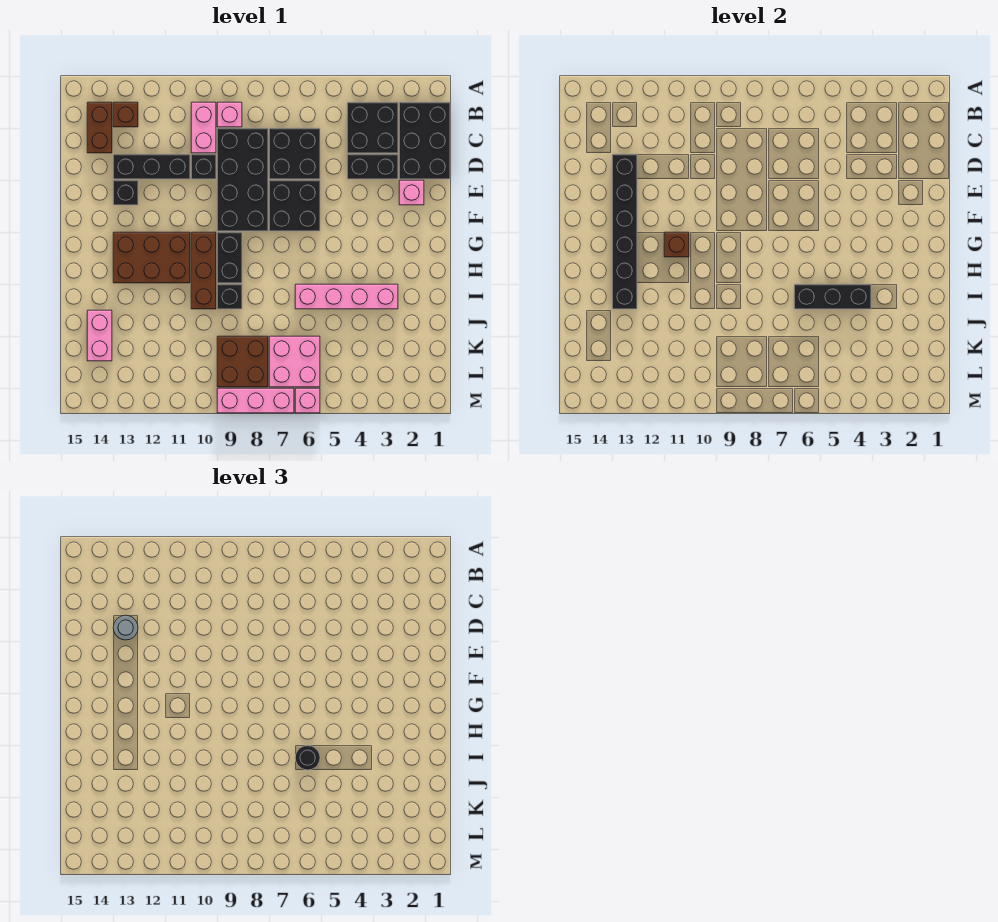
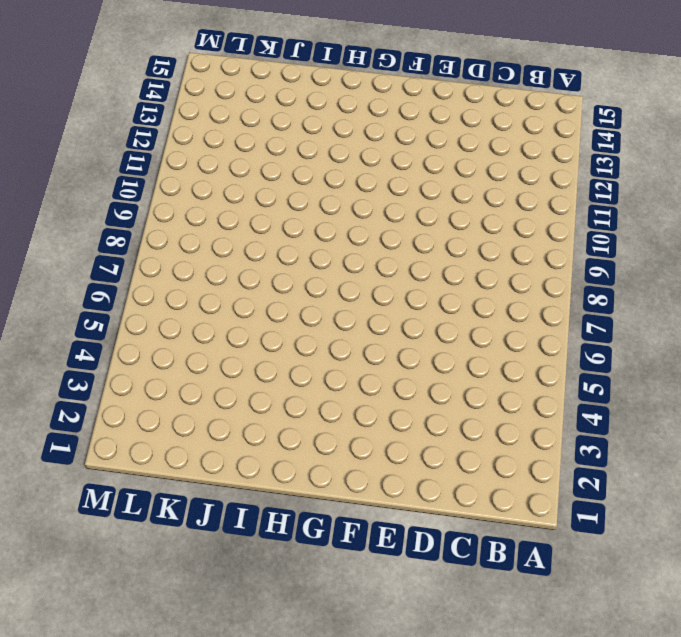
none -> black 2x3 brick [399,102,450,179]
none -> black 2x2 brick [347,102,398,153]
none -> pink 1x1 brick [217,102,242,127]

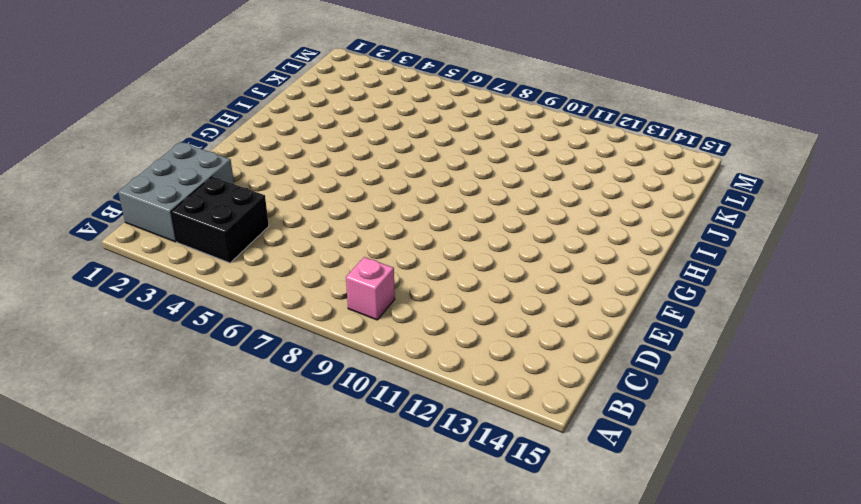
grey 2x3 brick [118,142,234,242] -> black 2x3 brick [399,102,450,179]
none -> pink 1x2 brick [191,102,216,153]
none -> brown 1x1 brick [113,102,138,127]
none -> brown 1x2 brick [87,102,112,153]

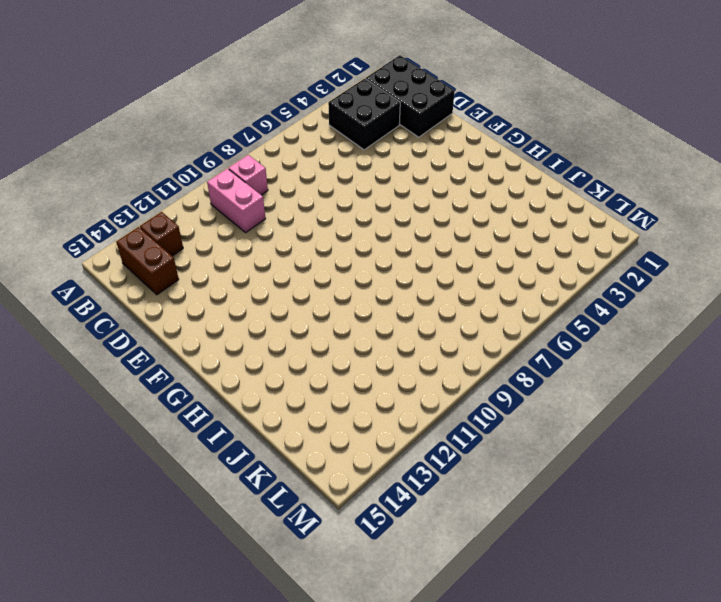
none -> black 2x2 brick [269,128,320,179]
none -> black 2x4 brick [217,128,268,231]
none -> black 1x2 brick [347,154,398,179]

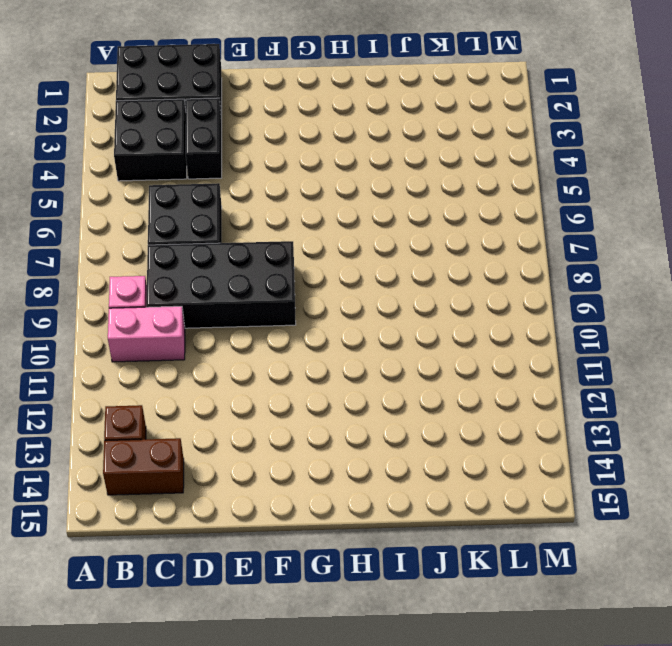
none -> black 1x1 brick [191,154,216,179]
none -> black 1x3 brick [113,154,190,179]
none -> pink 1x1 brick [399,180,424,205]

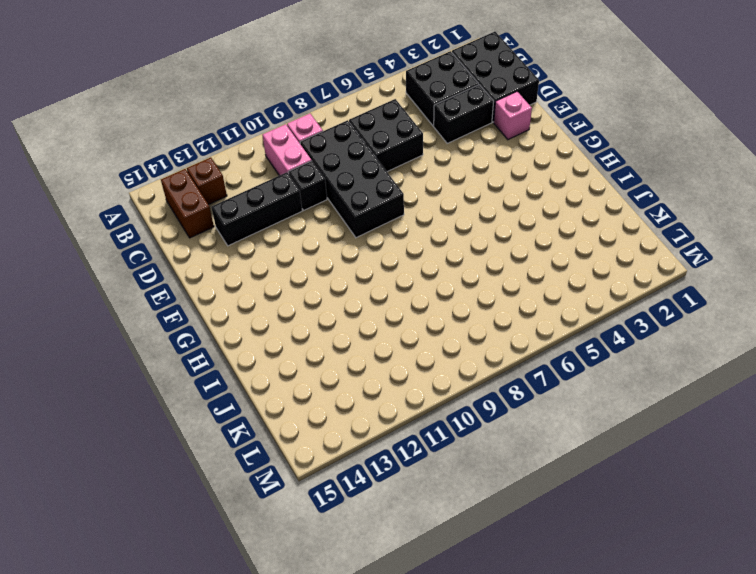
none -> black 2x2 brick [269,180,320,231]
none -> black 1x1 brick [113,180,138,205]
none -> black 1x2 brick [217,232,242,283]

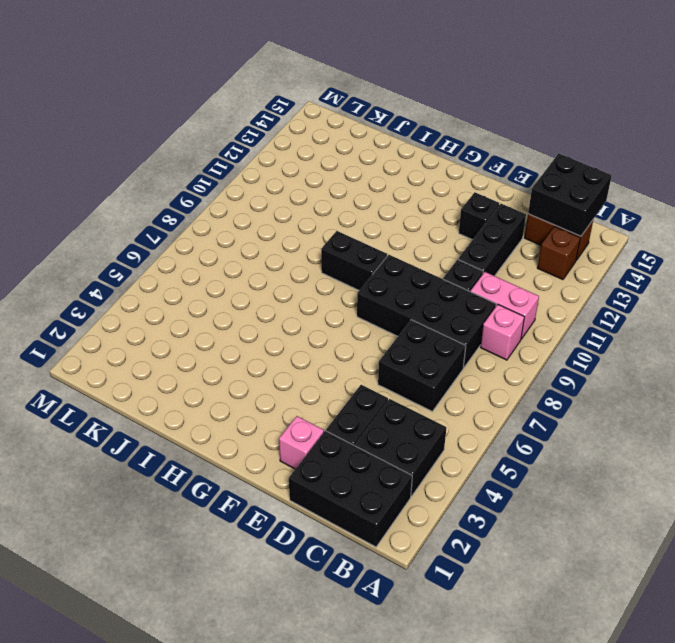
black 2x2 brick [528,153,612,236] -> black 2x2 brick moved to [269,180,320,231]
none -> brown 1x3 brick [191,232,216,309]
none -> brown 2x3 brick [113,232,190,283]
none -> pink 1x4 brick [295,284,398,309]

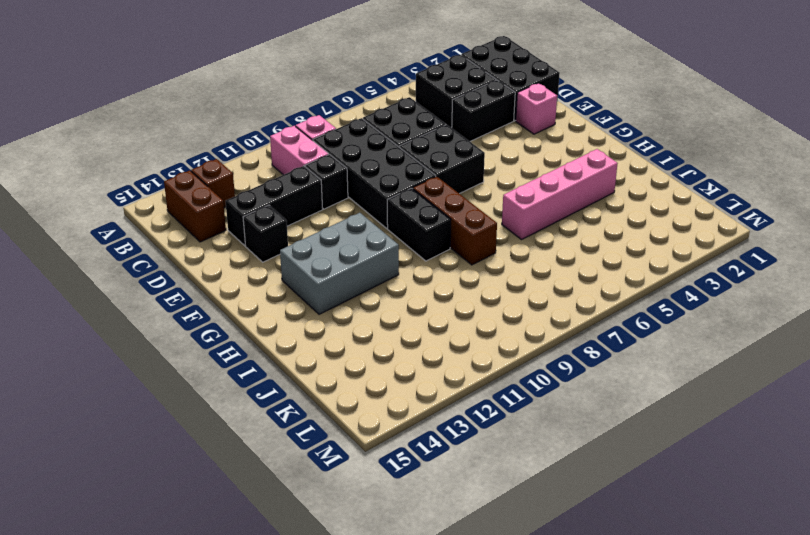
brown 1x3 brick [413,176,497,265] -> brown 1x3 brick moved to [191,232,216,309]
grey 2x3 brick [280,213,399,314] -> brown 2x3 brick [113,232,190,283]
none -> black 1x1 brick [217,284,242,309]
none -> pink 1x2 brick [87,310,112,361]
none -> pink 2x2 brick [269,336,320,387]

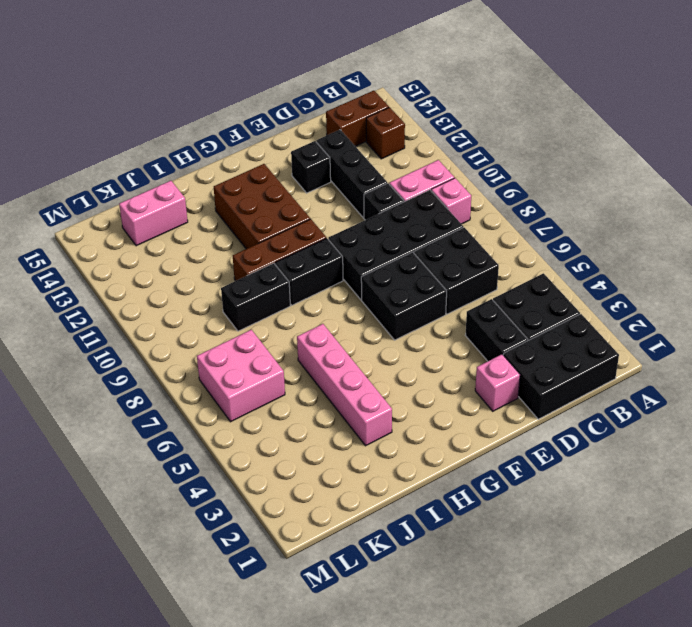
black 1x2 brick [221,263,290,331] -> black 1x1 brick [217,284,242,309]
none -> brown 2x2 brick [217,336,268,387]
none -> pink 1x1 brick [295,388,320,413]
none -> pink 1x3 brick [217,388,294,413]

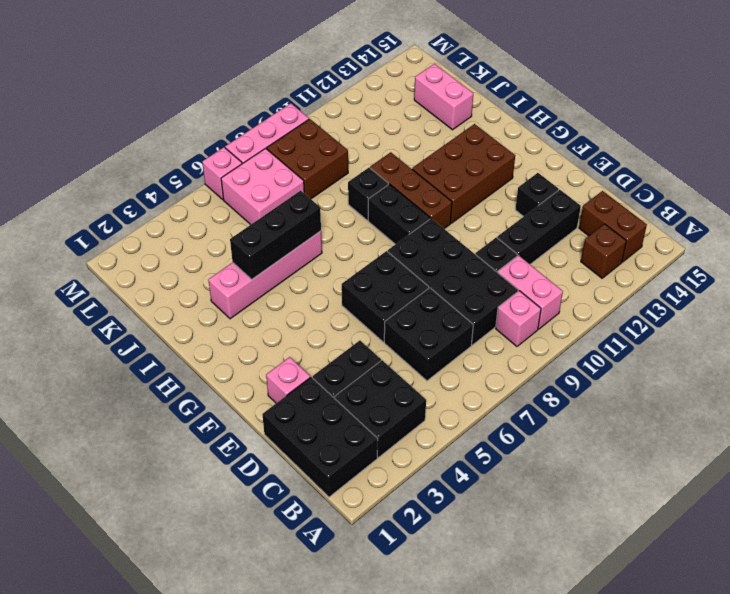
none -> black 1x6 brick [612,154,637,309]
none -> brown 1x1 brick [664,232,689,257]
none -> grey 1x1 round brick [113,615,138,640]

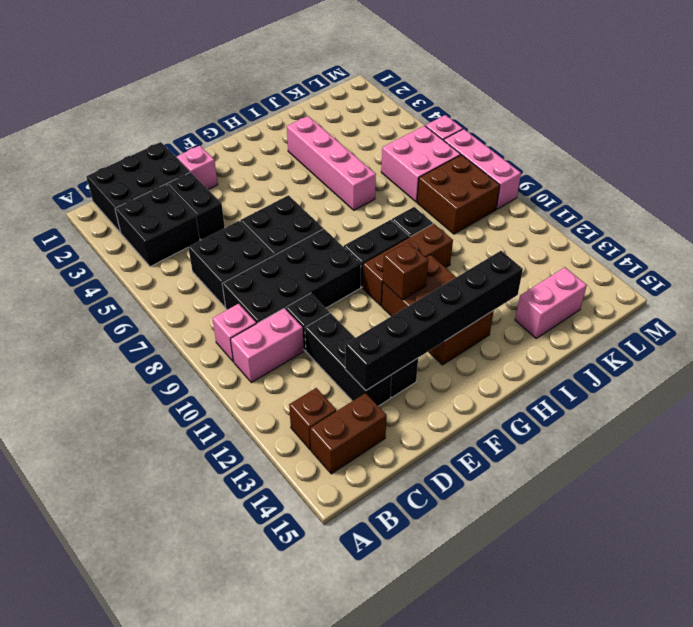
none -> black 1x3 brick [794,284,871,309]
none -> grey 1x1 round brick [113,615,138,640]
none -> black 1x1 round brick [295,745,320,770]

